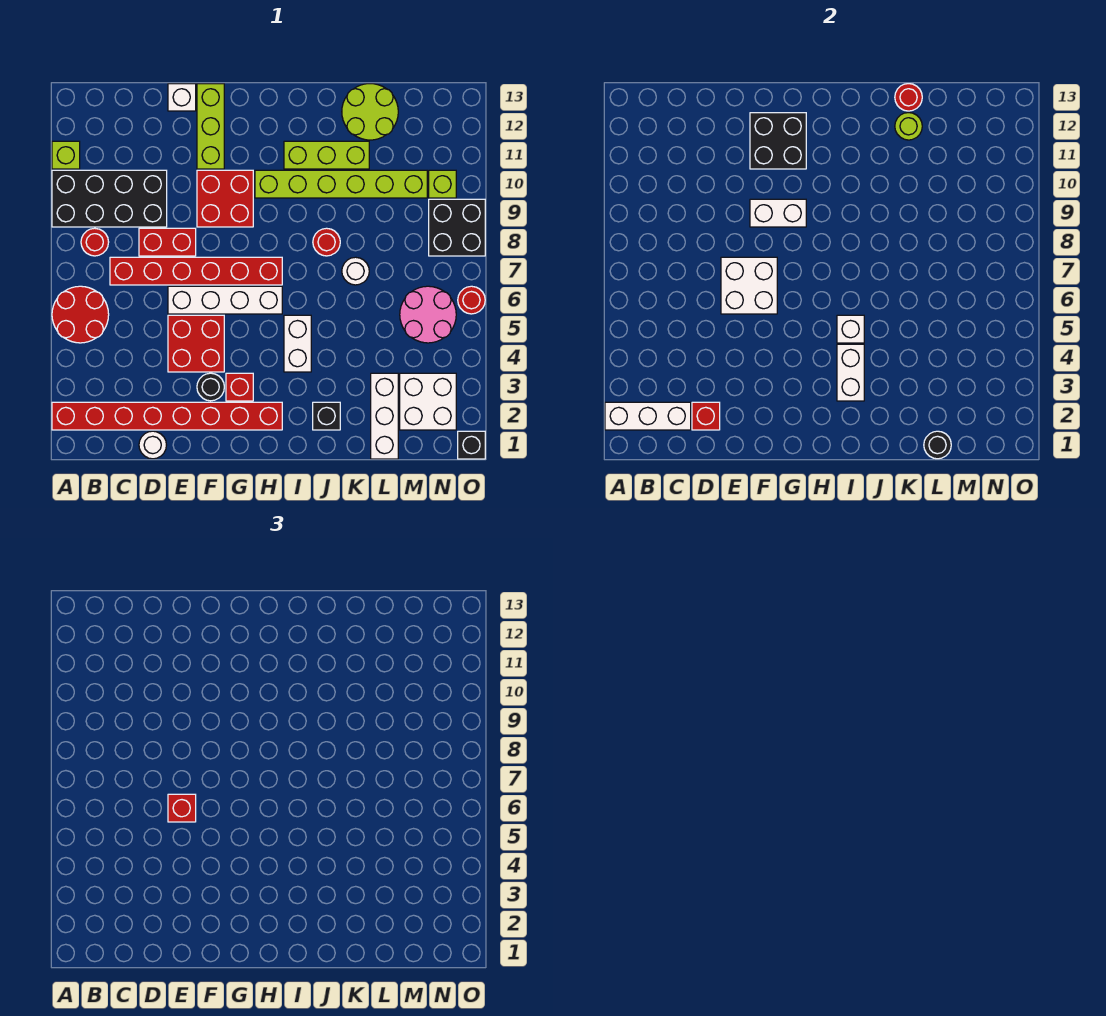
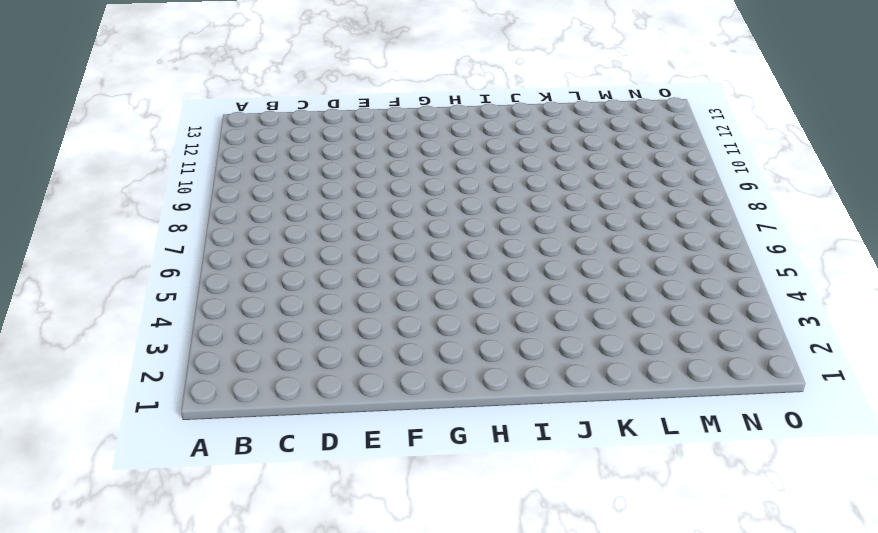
none -> red 1x8 brick [52,402,282,430]
none -> red 2x2 round brick [52,286,109,343]
none -> black 2x4 brick [52,170,167,227]
none -> lime 1x1 brick [52,141,80,169]

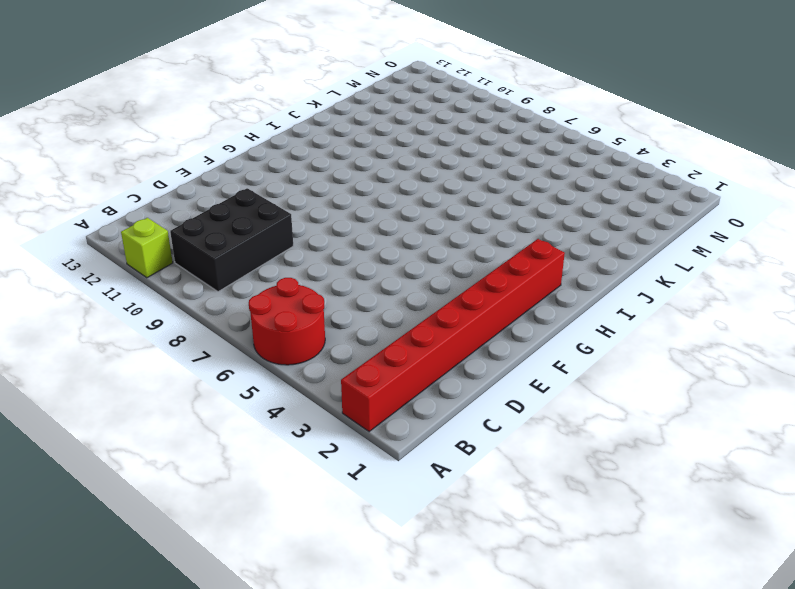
black 2x3 brick [170,188,293,292] -> black 2x4 brick [52,170,167,227]
none -> red 1x1 round brick [81,228,109,256]
none -> red 1x6 brick [110,257,282,285]
none -> white 1x1 round brick [139,431,166,459]
none -> red 1x2 brick [139,228,196,256]

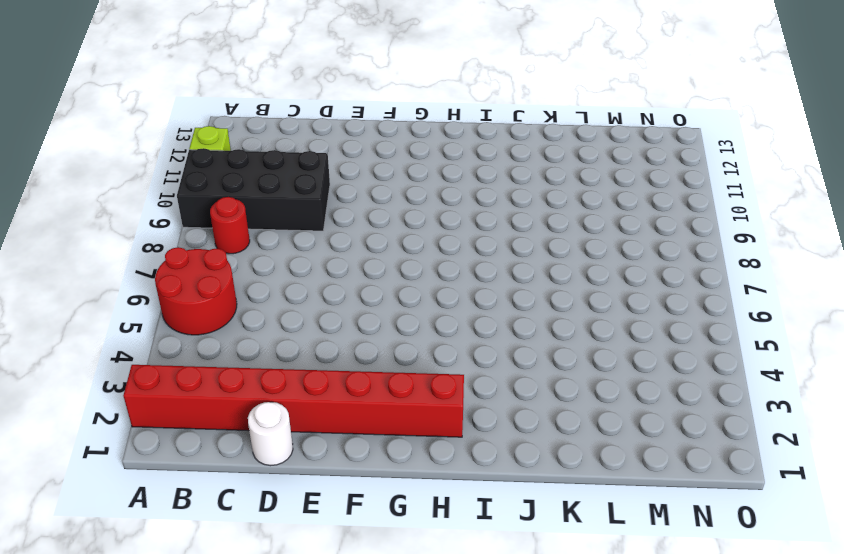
none -> red 1x6 brick [110,257,282,285]
none -> red 1x2 brick [139,228,196,256]
none -> red 2x2 brick [168,315,224,372]
none -> white 1x4 brick [168,286,282,314]

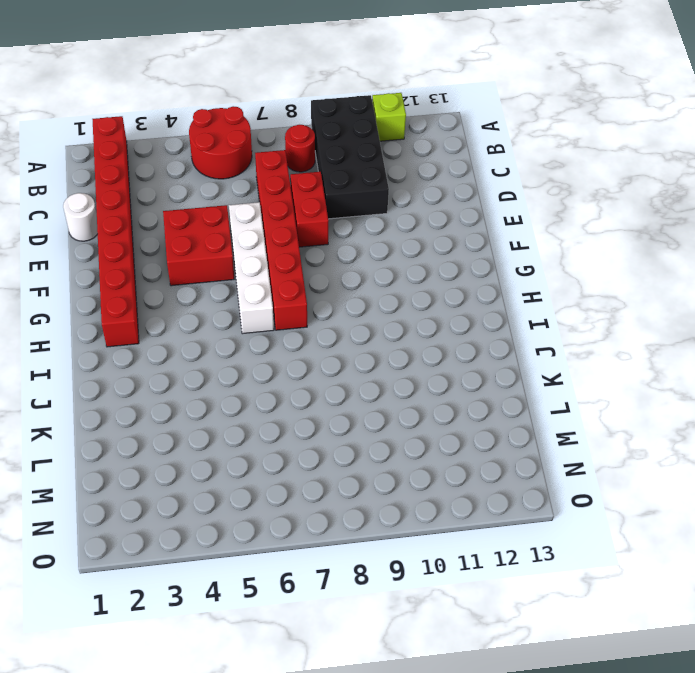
none -> white 1x1 brick [168,84,196,111]
none -> black 1x1 round brick [197,373,224,401]
none -> red 2x2 brick [197,170,253,227]
none -> lime 1x3 brick [197,84,224,169]

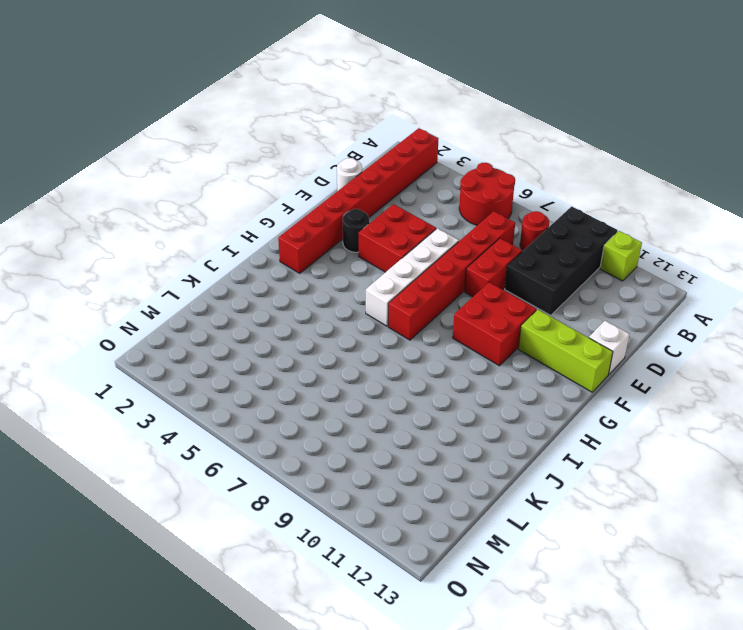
none -> red 1x1 brick [226,373,253,401]
none -> lime 1x6 brick [255,170,427,198]
none -> white 1x2 brick [284,315,311,372]
none -> lime 1x3 brick [284,141,369,169]

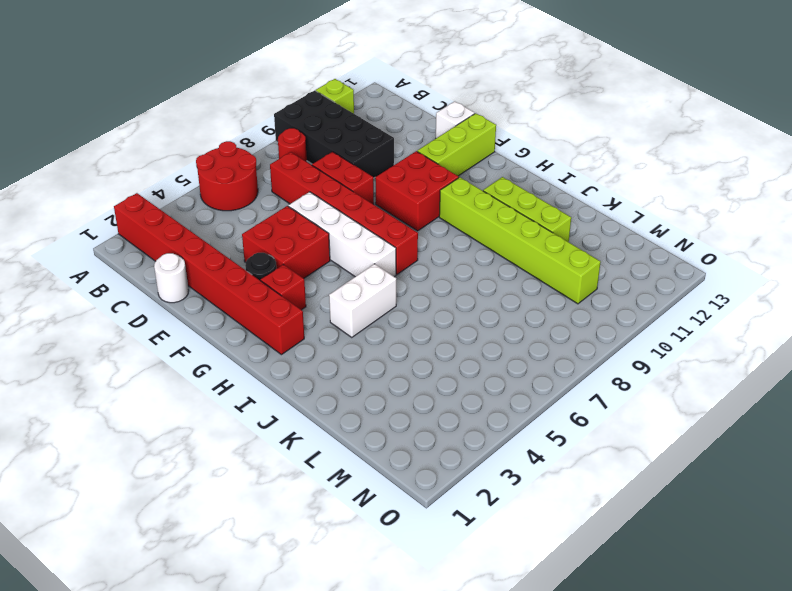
none -> black 1x1 brick [313,402,340,430]
none -> red 1x1 round brick [313,228,340,256]
none -> white 1x1 round brick [342,257,369,285]
none -> lime 2x2 round brick [342,84,398,140]

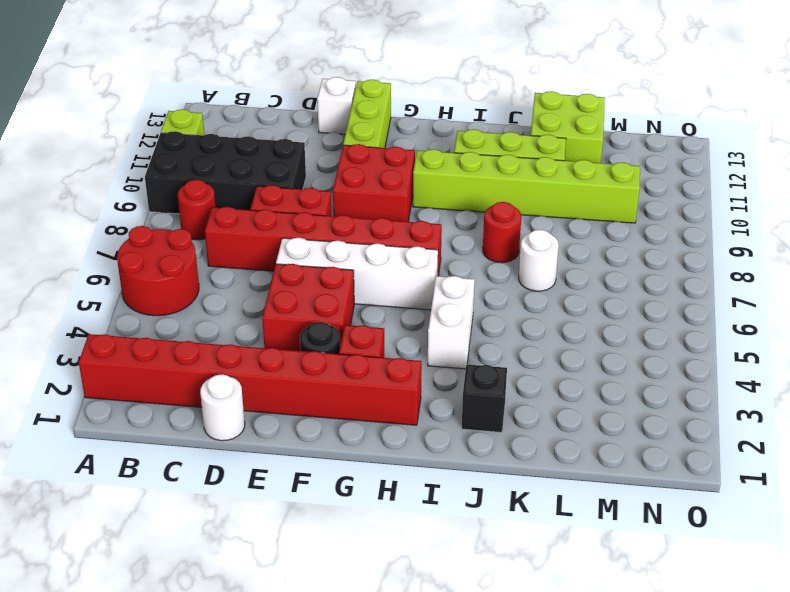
lime 2x2 brick [531,91,605,163] -> lime 2x2 round brick [342,84,398,140]
none -> white 1x3 brick [371,373,398,459]
none -> white 2x2 brick [400,373,456,430]
none -> pink 2x2 round brick [400,286,456,343]
none -> black 2x2 brick [429,199,485,256]

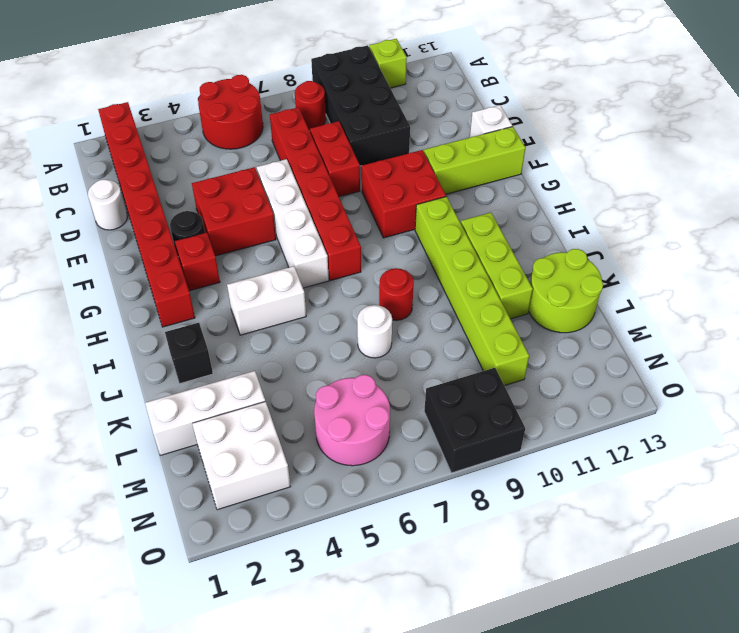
none -> lime 1x1 brick [429,170,456,198]
none -> black 1x1 brick [458,431,485,459]
none -> red 1x1 round brick [458,286,485,314]
none -> white 1x3 brick [605,402,691,430]

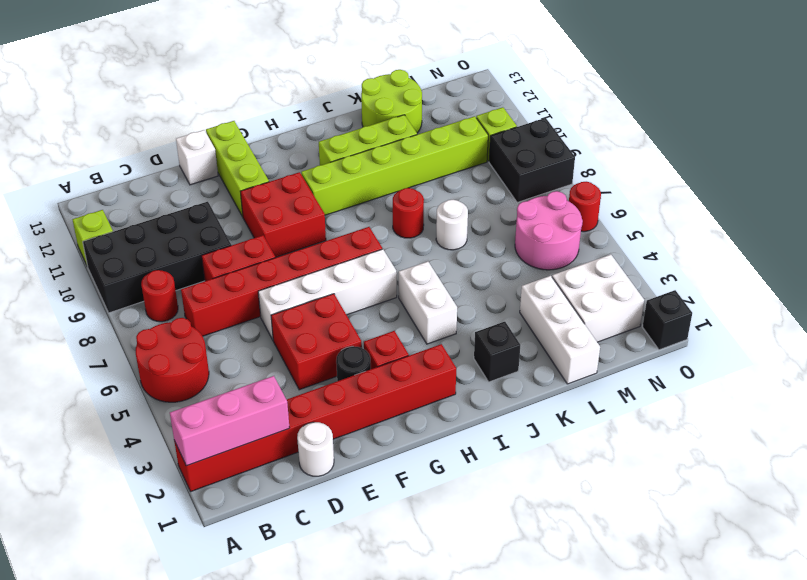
pink 1x3 brick [170,376,289,466] -> white 1x3 brick [605,402,691,430]
none -> red 1x1 brick [692,402,720,430]
none -> white 2x2 brick [721,257,777,314]
none -> white 1x2 brick [750,199,806,227]
none -> black 2x2 brick [750,113,806,169]

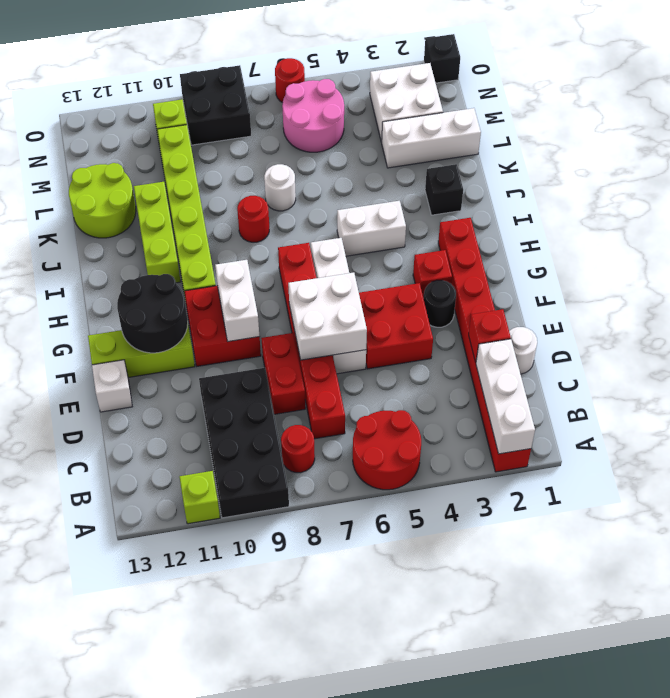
black 2x2 round brick [117,274,188,353] -> black 2x2 brick [750,113,806,169]
none -> white 1x2 brick [837,344,864,401]
none -> white 1x1 brick [837,315,864,343]
none -> lime 1x1 round brick [895,113,922,140]
none -> red 1x1 round brick [895,84,922,111]

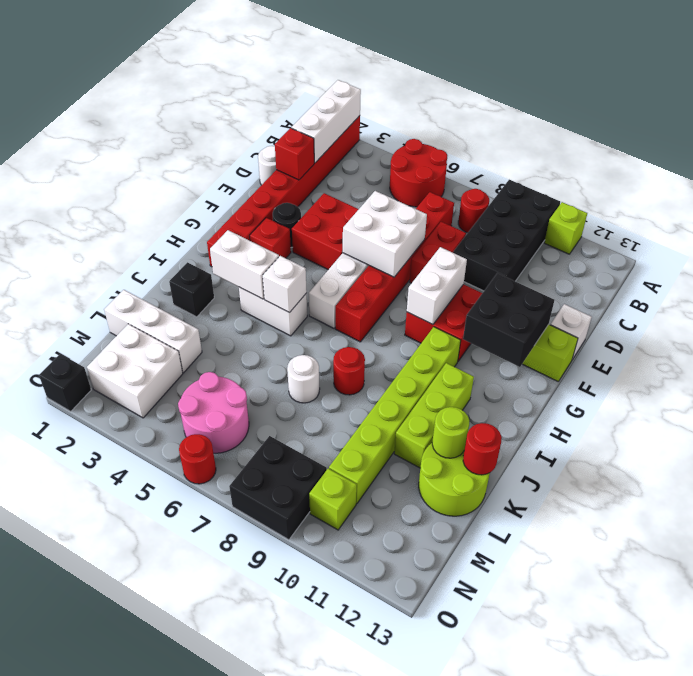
none -> black 1x1 round brick [924,431,951,459]
none -> red 1x1 brick [168,794,196,822]

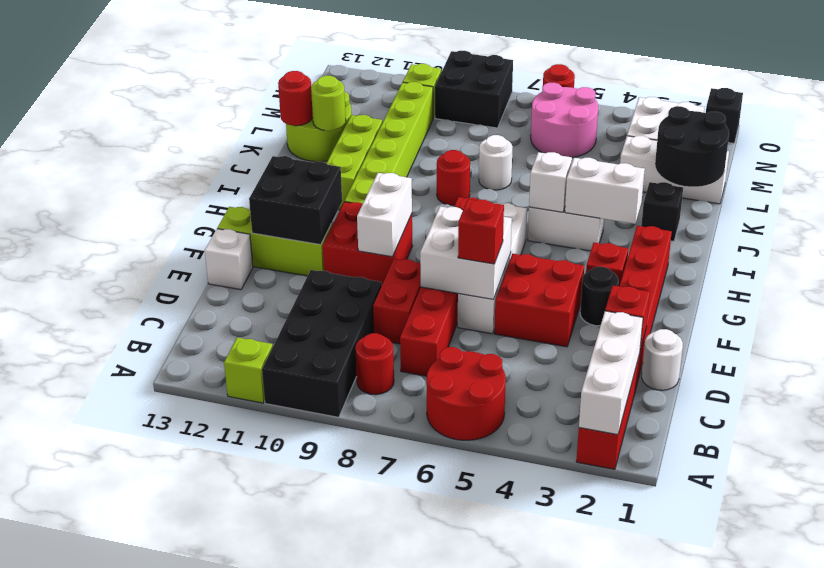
black 2x2 round brick [655,106,729,187] -> black 1x1 round brick [924,431,951,459]

